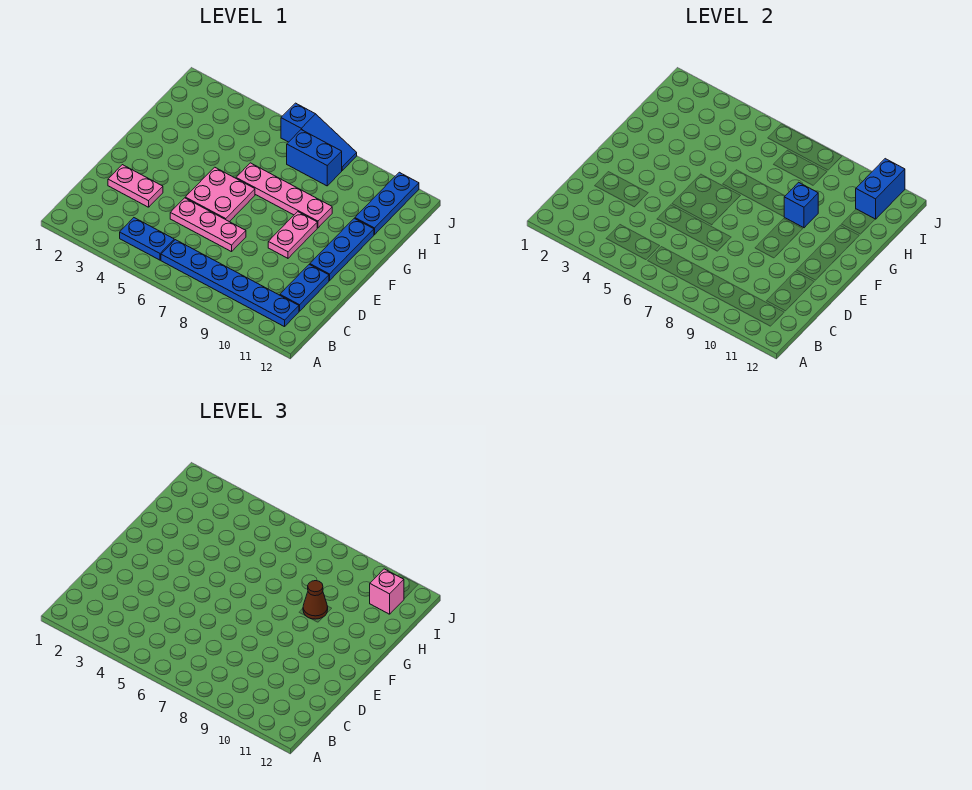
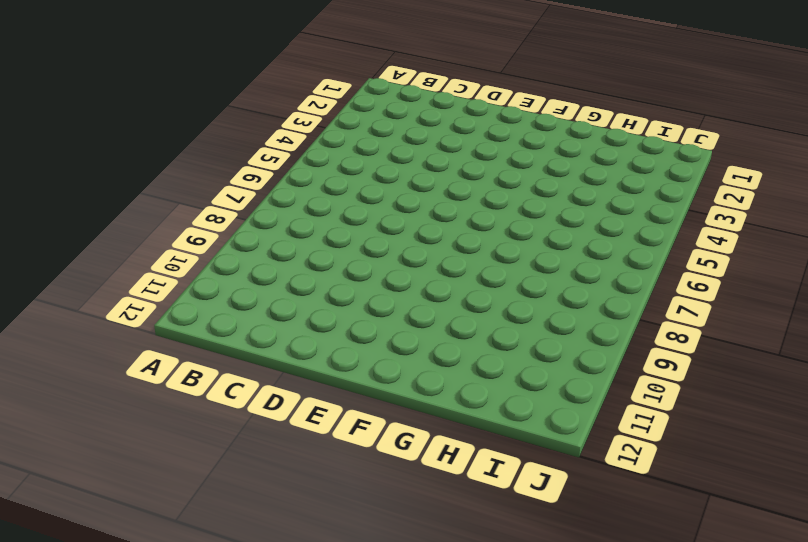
none -> blue 1x2 plate [120,218,174,260]
none -> blue 1x6 plate [161,240,299,327]
none -> blue 1x2 plate [280,265,329,311]

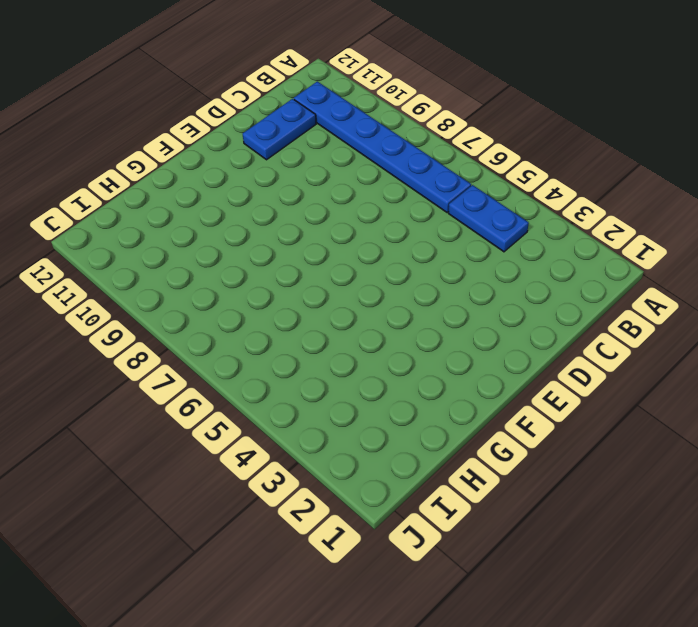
none -> pink 1x2 plate [108,165,163,207]
none -> pink 1x3 plate [170,198,246,252]
none -> pink 2x2 plate [185,167,255,222]

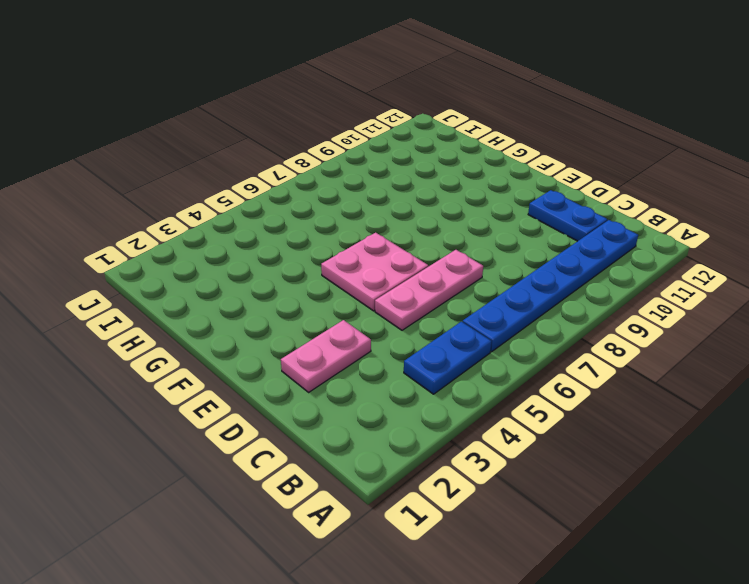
none -> pink 1x2 plate [268,212,317,258]
none -> blue 1x3 plate [310,218,374,281]
none -> pink 1x4 plate [236,163,332,228]

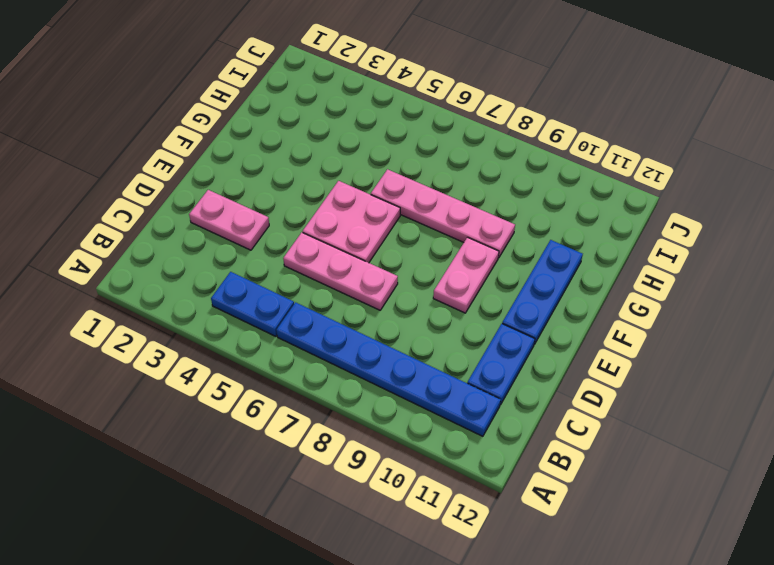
none -> blue 1x3 plate [355,172,419,235]
none -> blue 1x2 brick [287,130,342,186]
none -> blue 1x3 slope [281,103,357,170]

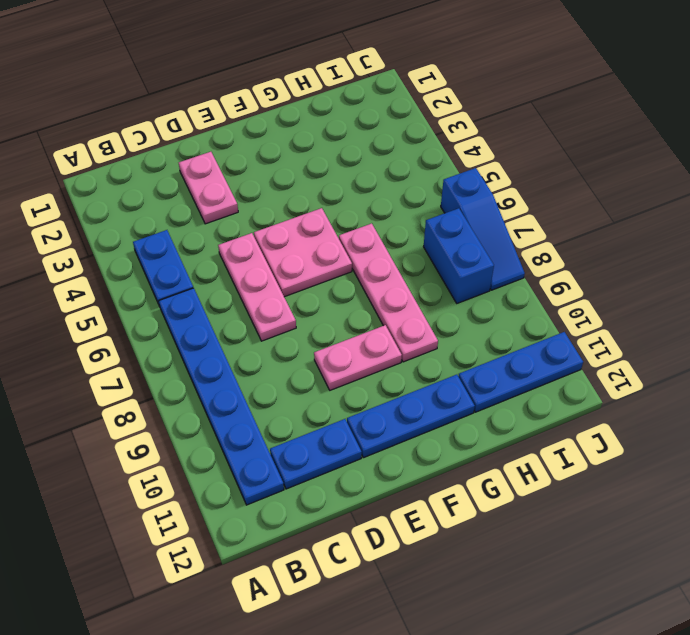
none -> blue 1x1 brick [784,182,818,228]
none -> blue 1x2 brick [856,159,905,219]
none -> brown 1x1 cone [303,581,328,619]

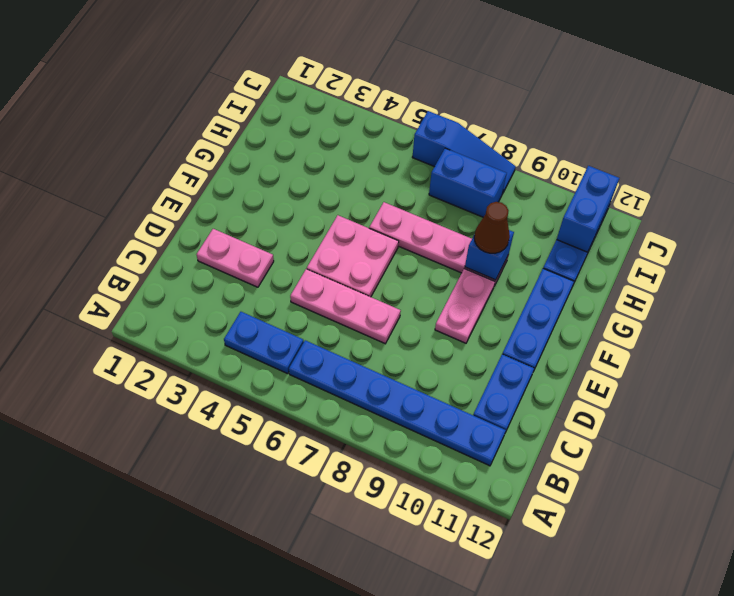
none -> pink 1x1 brick [370,569,404,614]

